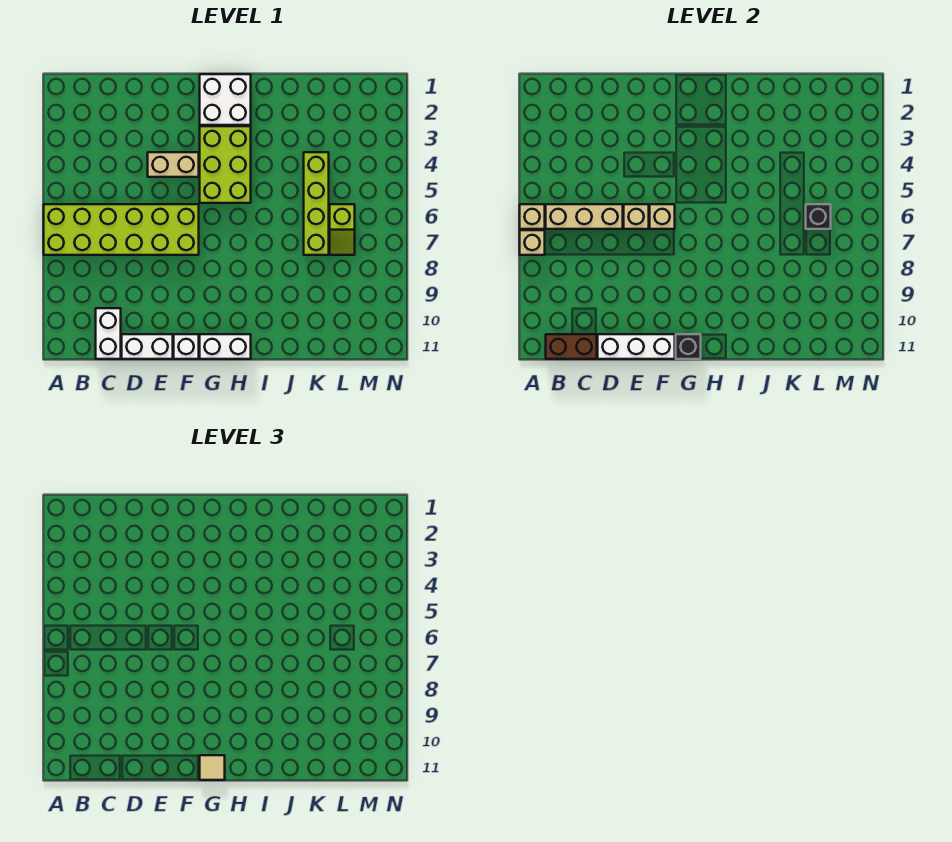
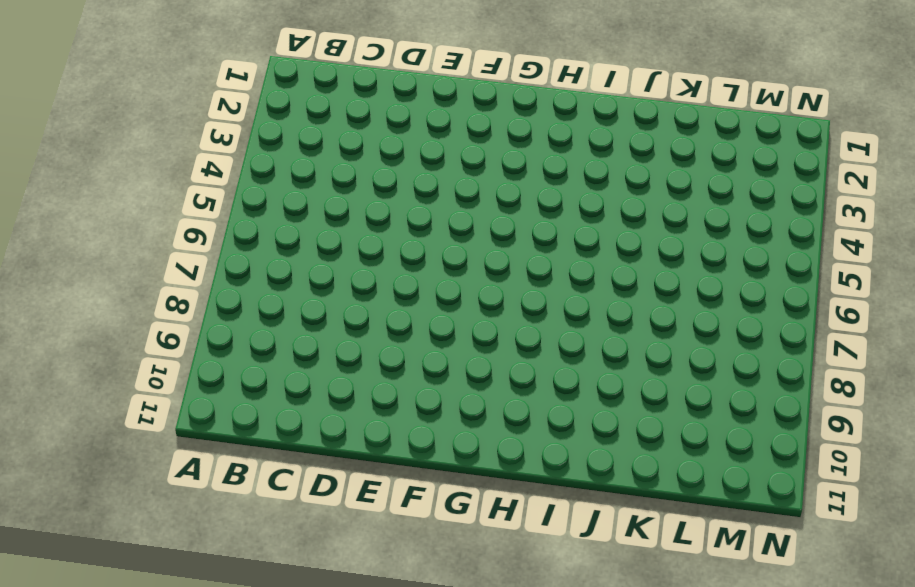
none -> lime 2x6 brick [44,204,199,255]
none -> white 1x2 brick [96,308,121,359]
none -> white 1x2 brick [122,334,173,359]

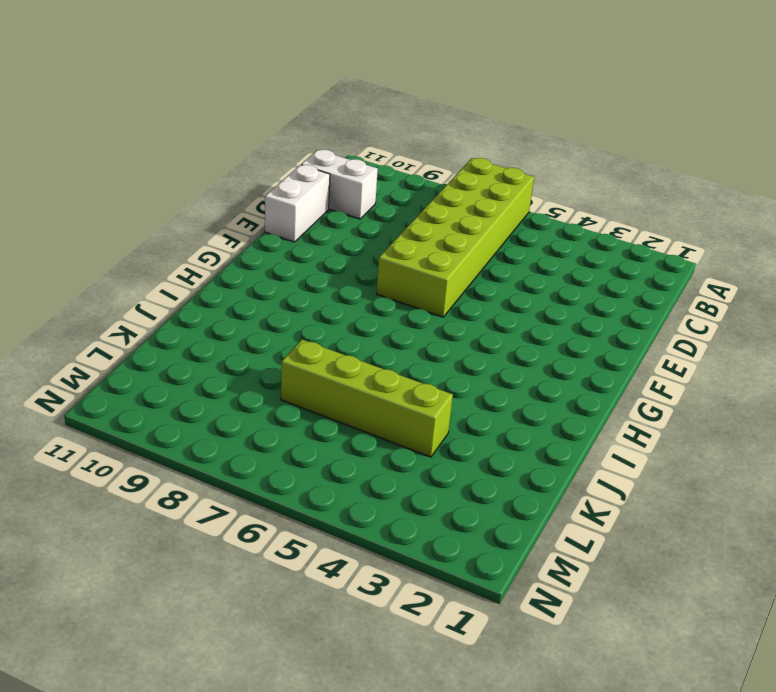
none -> tan 1x2 brick [148,152,199,177]
none -> white 1x1 brick [174,334,199,359]
none -> white 2x2 brick [200,74,251,125]

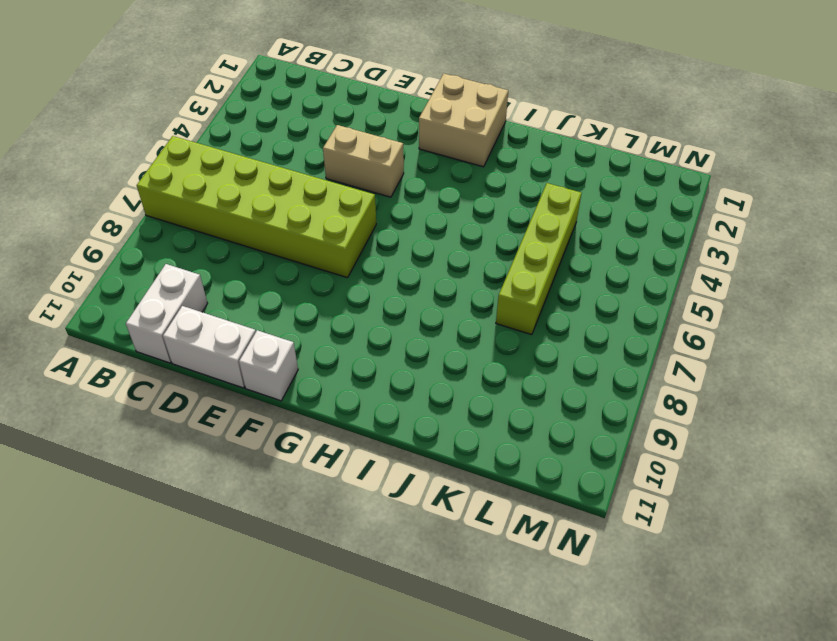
tan 2x2 brick [419,74,508,167] -> white 2x2 brick [200,74,251,125]
none -> lime 2x3 brick [200,126,251,203]
none -> white 1x2 brick [200,334,251,359]
none -> lime 1x2 slope [330,204,355,255]

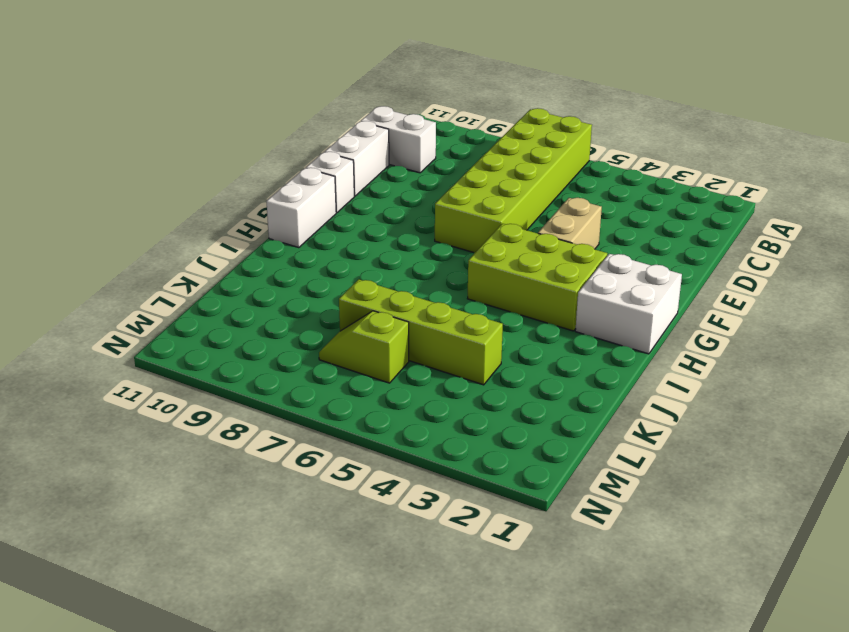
none -> tan 1x1 brick [520,204,545,229]
none -> tan 1x1 brick [520,230,545,255]
none -> tan 1x3 brick [546,204,623,229]

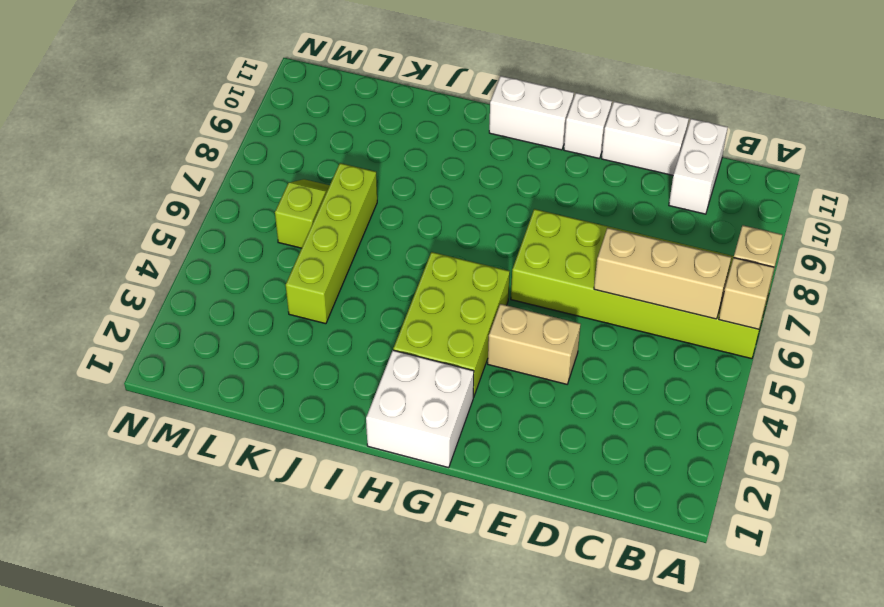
none -> brown 1x2 brick [546,334,597,359]
none -> white 1x3 brick [598,334,675,359]
none -> tan 1x1 brick [624,204,649,229]

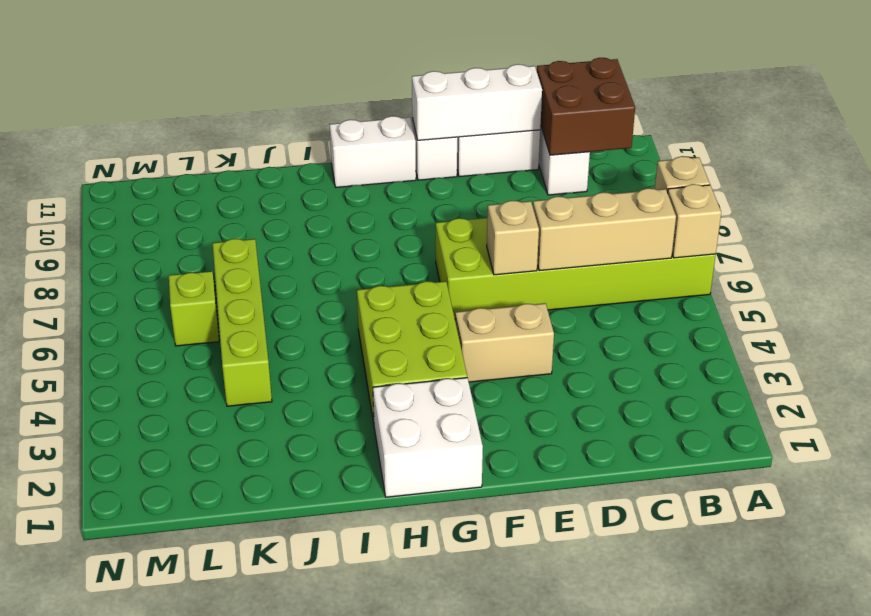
brown 2x2 brick [537,58,635,155] -> brown 1x2 brick [546,334,597,359]
none -> tan 1x1 brick [650,204,675,229]
none -> black 1x1 brick [676,334,701,359]
none -> black 1x1 brick [806,204,831,229]

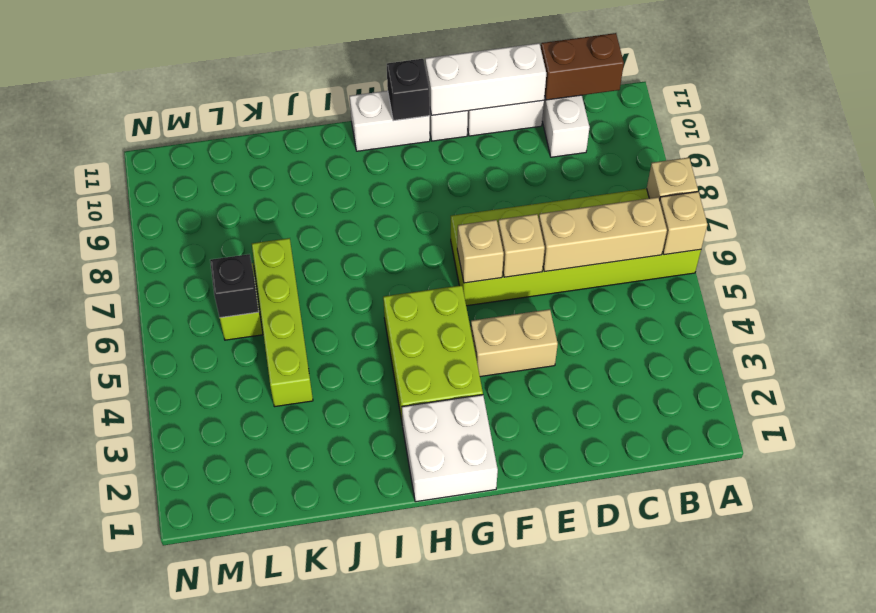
none -> tan 1x1 tile [200,755,225,780]

